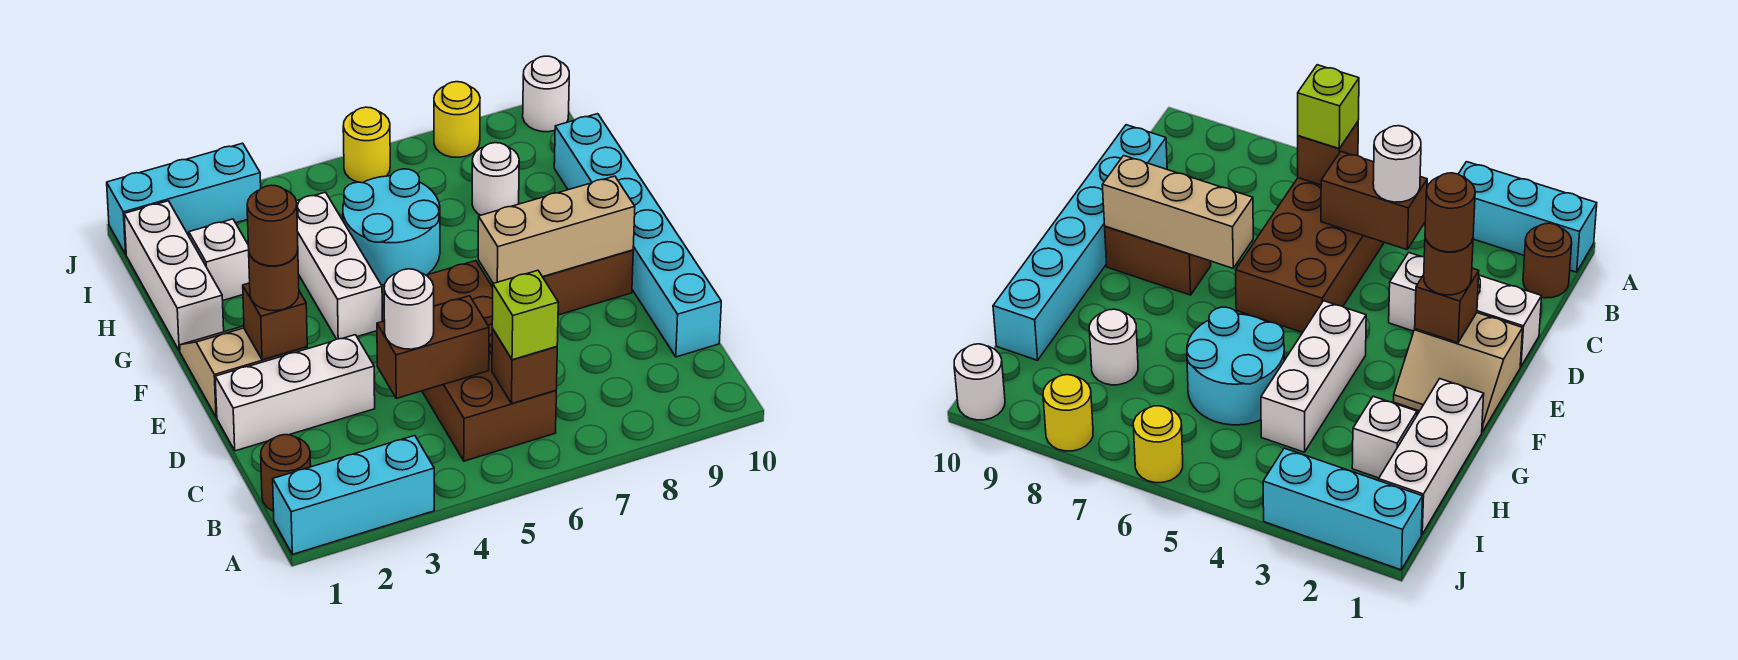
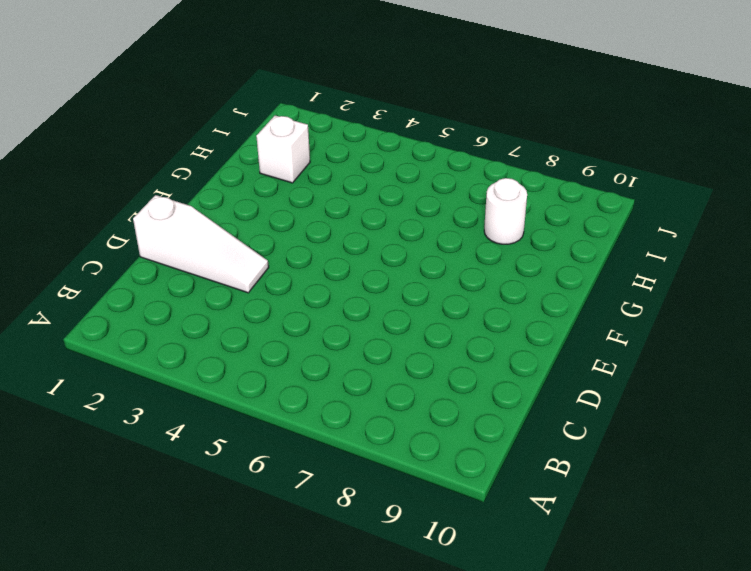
white 1x3 slope [133,195,269,293] -> white 1x3 brick [215,335,375,451]
none -> cyan 1x3 brick [273,436,434,554]
none -> brown 1x1 round brick [261,435,311,511]
none -> brown 2x4 brick [422,261,556,461]

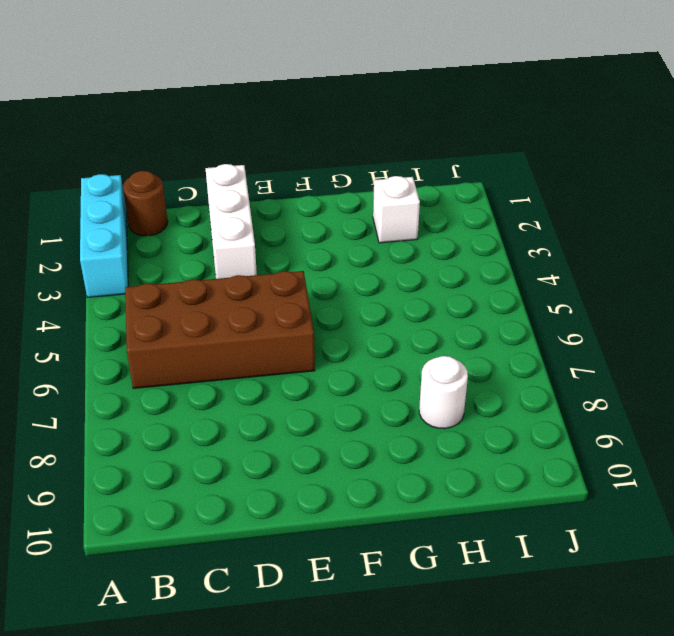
none -> cyan 1x6 brick [554,114,721,357]
none -> tan 2x2 slope [180,326,307,417]
none -> brown 1x2 brick [543,250,633,315]

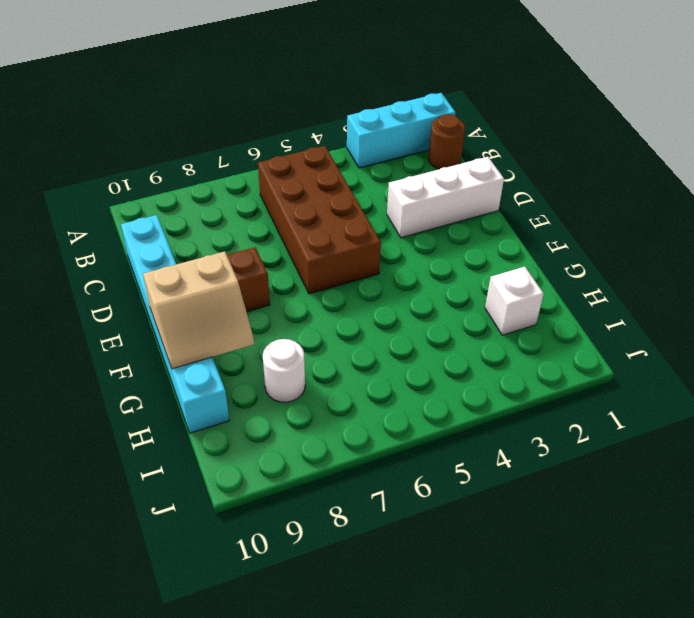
tan 2x2 slope [143,251,254,369] -> tan 2x2 slope moved to [180,326,307,417]
none -> white 1x3 brick [296,192,382,339]
none -> white 1x3 brick [124,201,224,351]
none -> cyan 2x2 round brick [343,169,440,285]

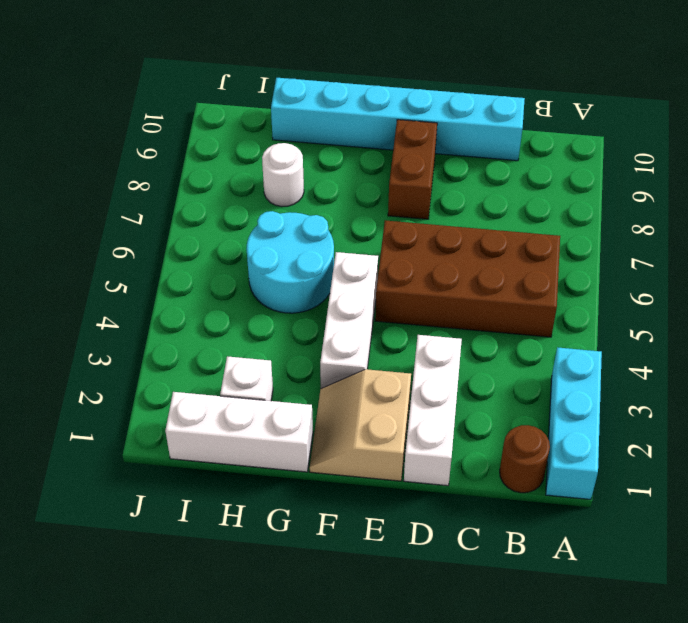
white 1x3 brick [320,252,378,389] -> white 1x3 brick turned to [296,192,382,339]
none -> cyan 1x3 brick [107,143,261,254]
none -> yellow 1x1 round brick [343,107,390,183]
none -> yellow 1x1 round brick [434,82,480,157]

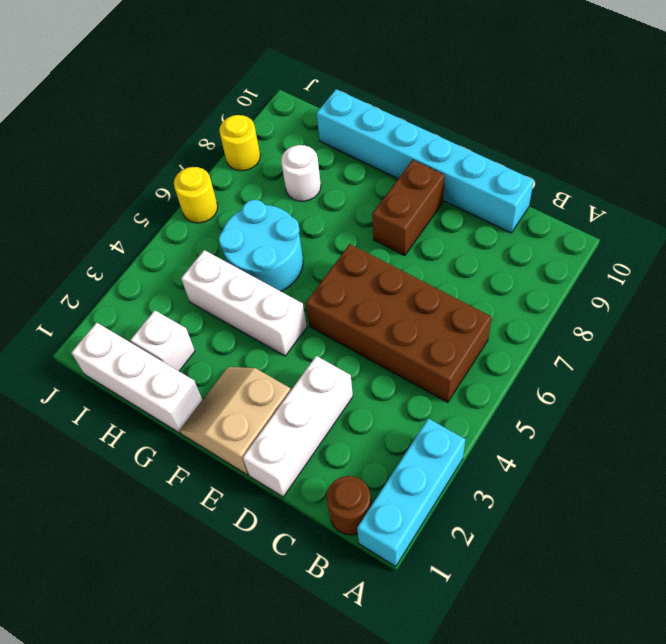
none -> cyan 1x3 brick [107,143,261,254]
none -> white 1x1 round brick [523,56,569,132]
none -> brown 1x1 brick [492,329,557,403]

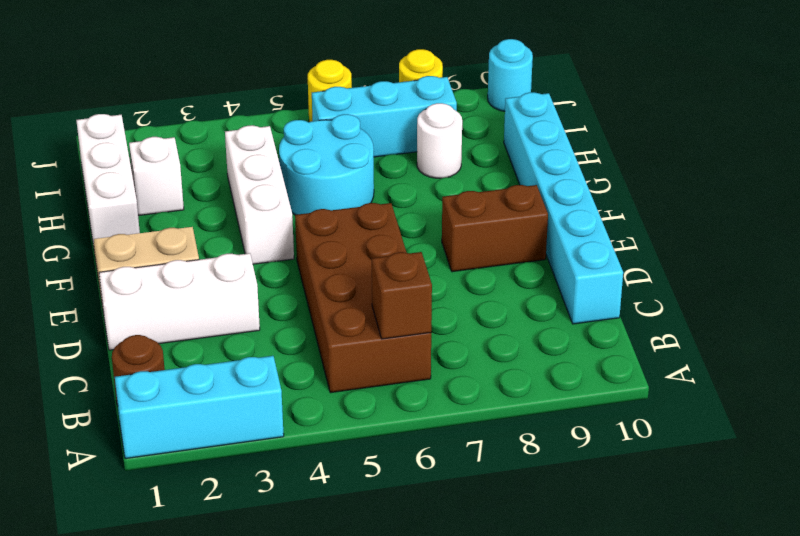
cyan 1x3 brick [312,76,457,157] -> cyan 1x3 brick moved to [107,143,261,254]
cyan 1x1 round brick [488,39,533,111] -> white 1x1 round brick [523,56,569,132]
none -> brown 1x2 brick [377,296,489,398]
none -> brown 1x1 brick [243,283,307,360]
none -> tan 1x3 brick [478,176,635,284]

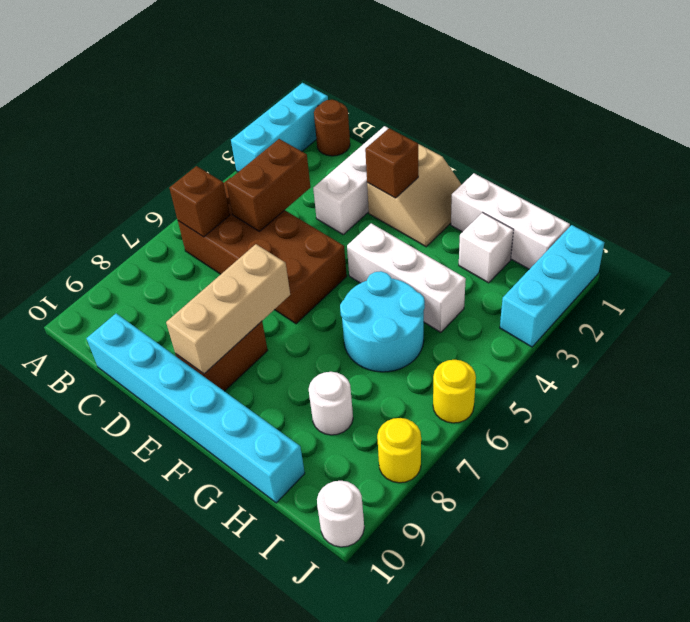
none -> lime 1x1 brick [492,270,558,360]
none -> white 1x1 round brick [384,269,434,349]
none -> brown 1x1 round brick [249,251,299,311]

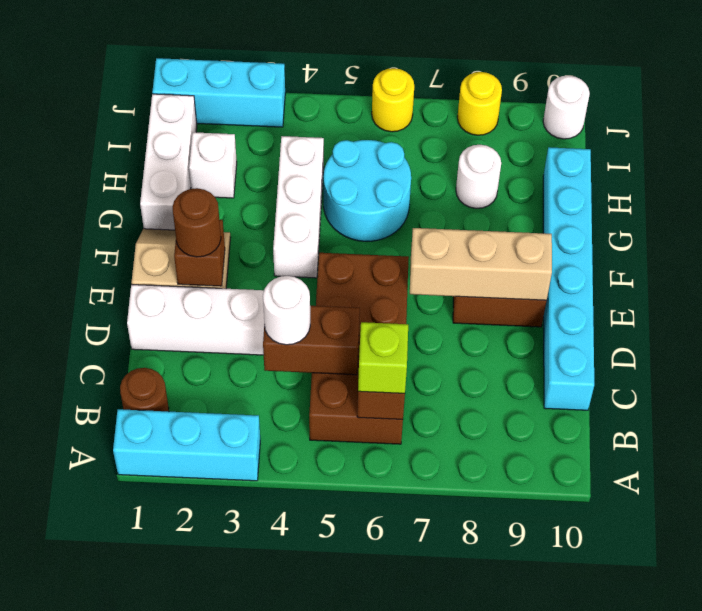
none -> brown 1x1 round brick [247,185,298,266]

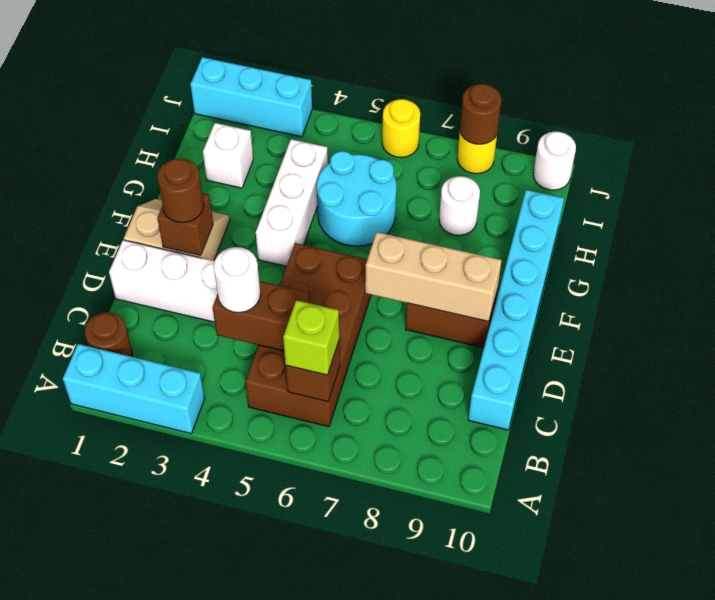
brown 1x1 round brick [460,84,501,144] -> brown 1x1 round brick moved to [247,185,298,266]
none -> white 1x3 brick [124,201,224,351]

